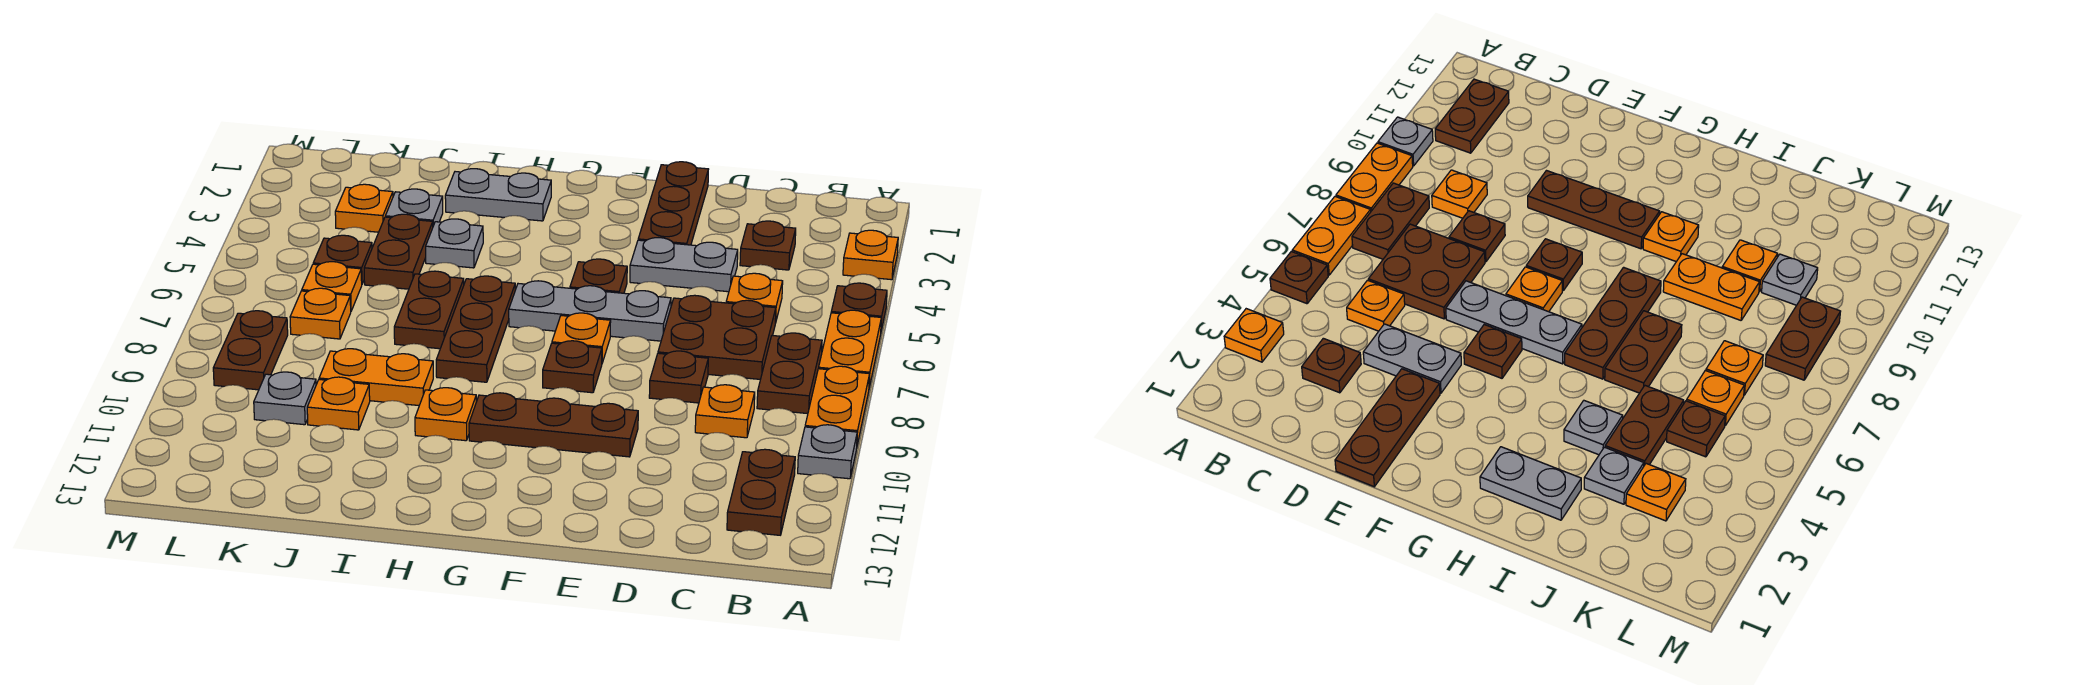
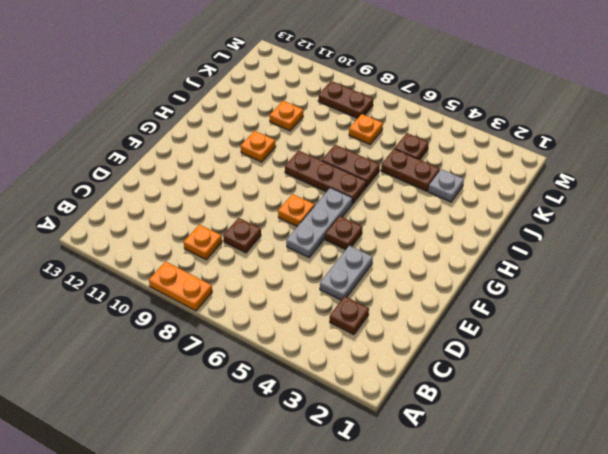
none -> orange 1x1 plate [843,230,898,280]
none -> brown 1x1 plate [831,283,887,330]
none -> orange 1x2 plate [819,310,881,388]
none -> grey 1x1 plate [798,425,857,479]

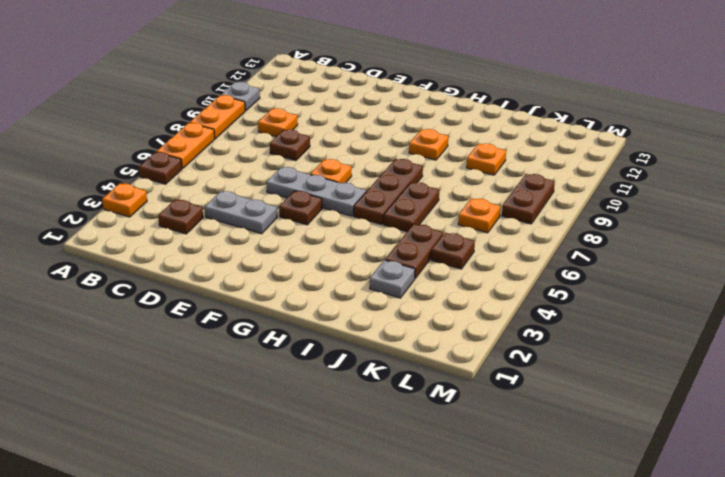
none -> brown 1x2 plate [757,333,822,414]
none -> brown 1x2 plate [727,449,795,535]
none -> orange 1x1 plate [726,273,783,323]
none -> brown 2x2 plate [658,295,776,379]

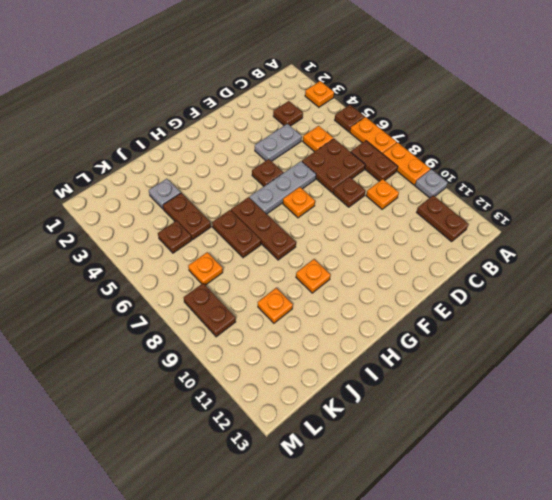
none -> brown 1x3 plate [638,162,708,245]
none -> brown 1x3 plate [469,393,638,457]
none -> brown 1x1 plate [543,341,602,393]
none -> grey 1x2 plate [445,169,551,221]

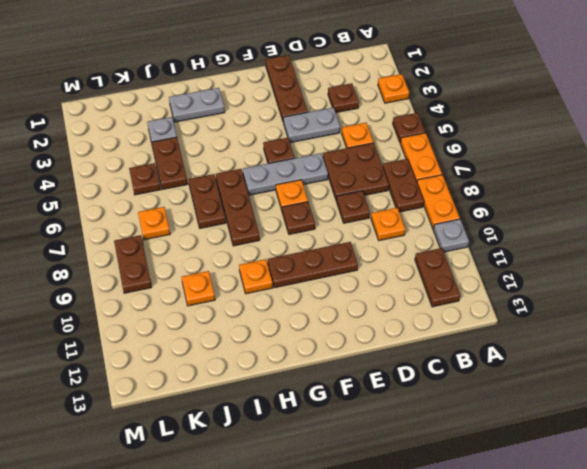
none -> grey 1x1 plate [426,219,483,268]
none -> orange 1x2 plate [319,349,433,406]
none -> orange 1x1 plate [335,184,393,232]
none -> orange 1x1 plate [302,262,362,311]

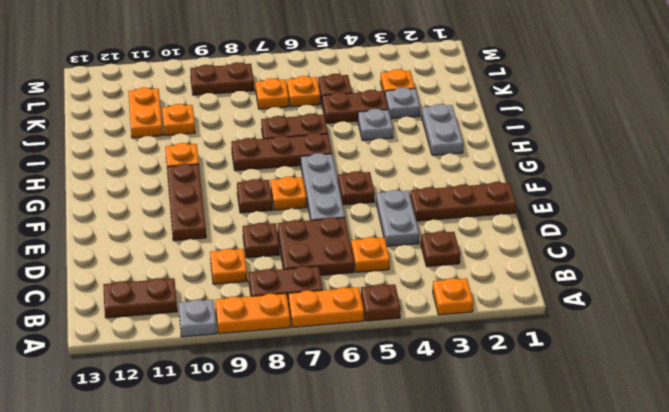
orange 1x2 plate [129,87,163,138] -> orange 1x2 plate moved to [319,349,433,406]
none -> grey 1x1 plate [254,372,316,425]

